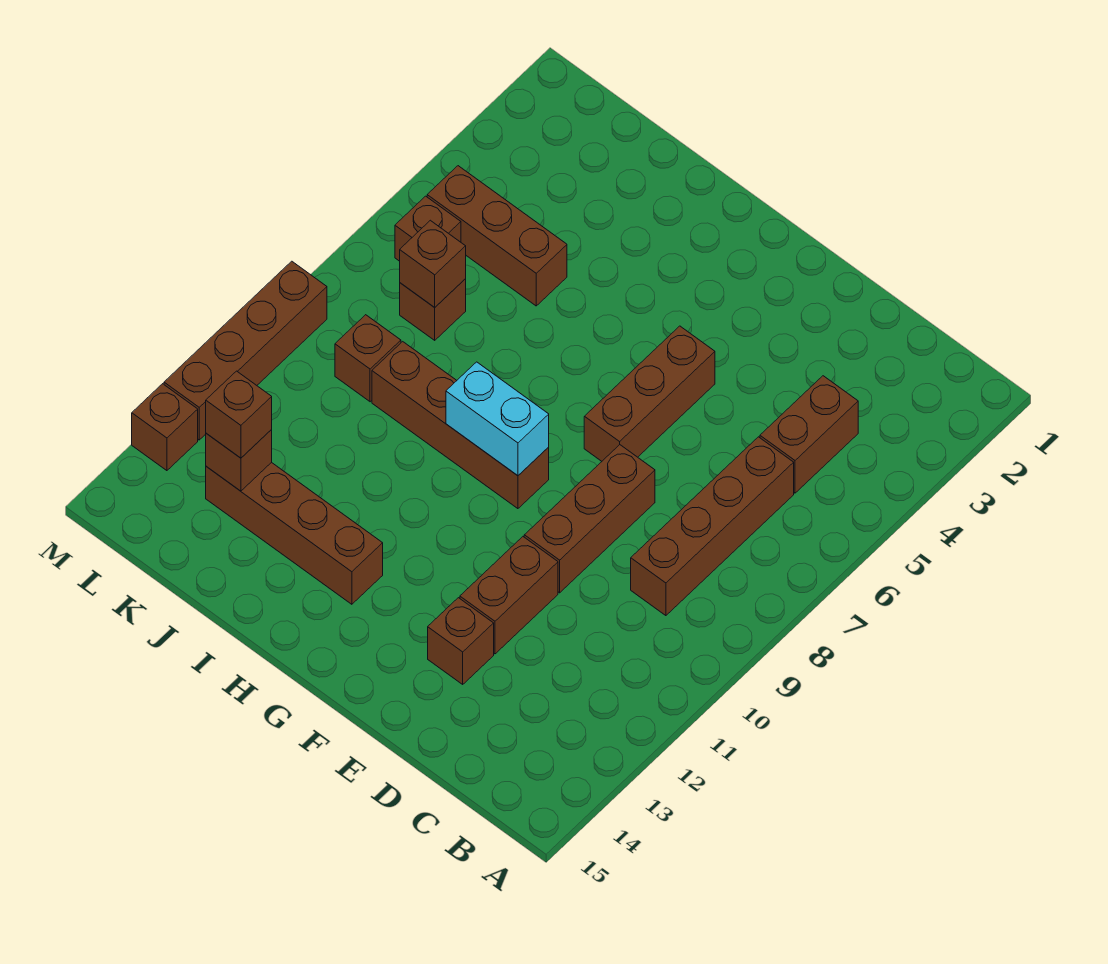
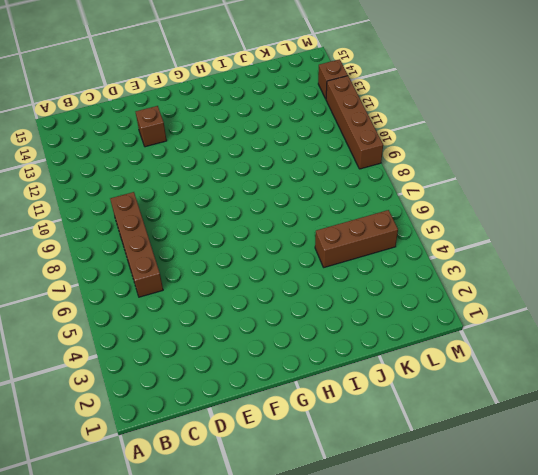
none -> brown 1x2 brick [760,376,858,493]
none -> brown 1x3 brick [524,445,655,593]
none -> brown 1x2 brick [460,537,558,654]

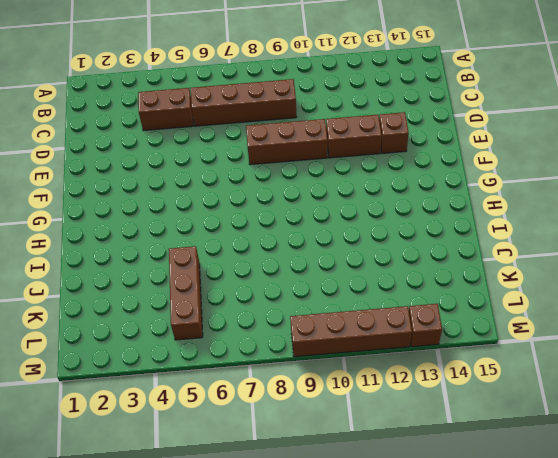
none -> brown 1x3 brick [584,326,715,461]
none -> brown 1x4 brick [372,342,549,509]
none -> brown 1x4 brick [206,462,383,604]

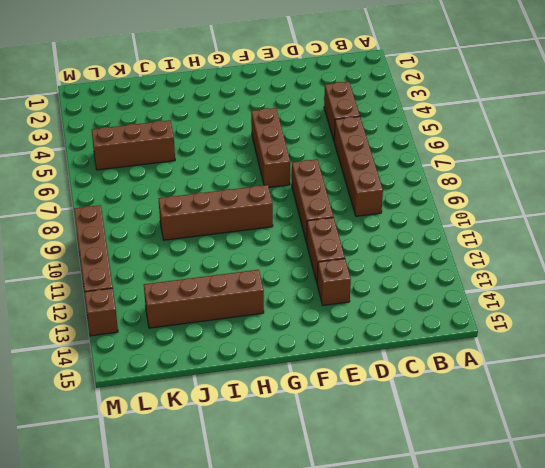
none -> brown 1x1 brick [400,279,466,340]
none -> brown 1x1 brick [335,315,401,402]
none -> brown 1x1 brick [395,196,461,261]

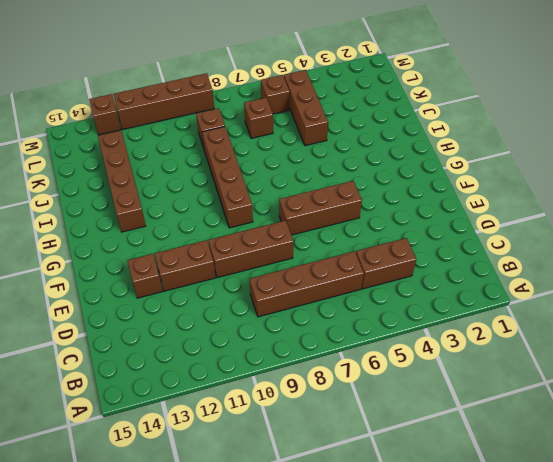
none -> cyan 1x2 brick [446,362,549,476]
none -> brown 1x1 brick [400,220,466,307]
none -> brown 1x1 brick [206,430,272,491]

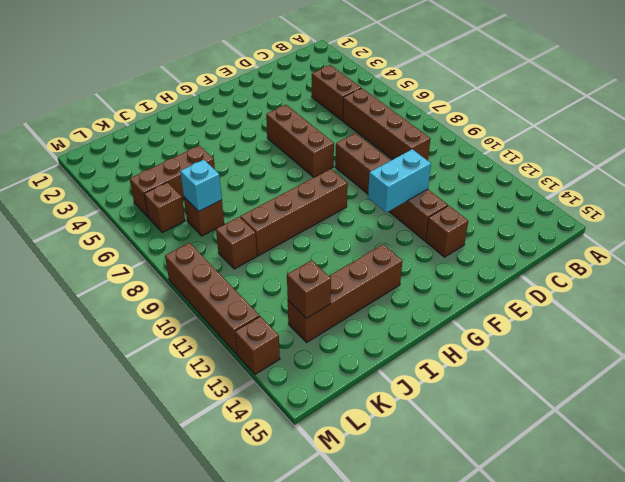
cyan 1x2 brick [368,149,431,213] -> cyan 1x2 brick moved to [446,362,549,476]
cyan 1x1 brick [180,160,222,211] -> brown 1x1 brick [400,220,466,307]
none -> brown 1x1 brick [206,371,272,458]

